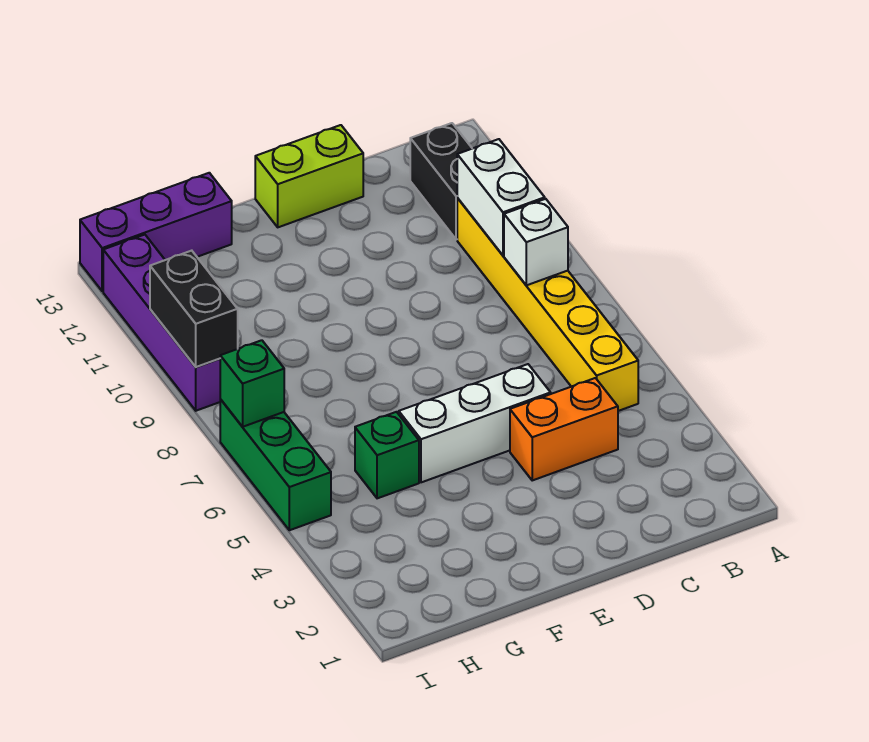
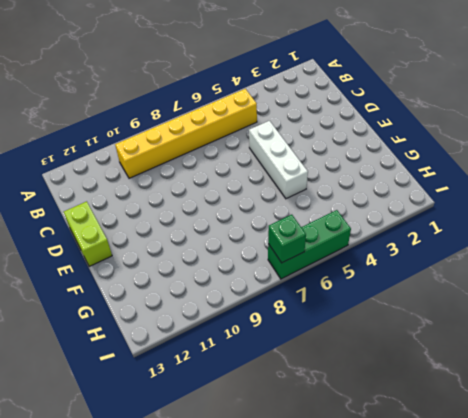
none -> black 1x2 brick [410,123,472,239]
none -> orange 1x2 brick [510,378,618,480]
none -> green 1x1 brick [355,412,419,498]

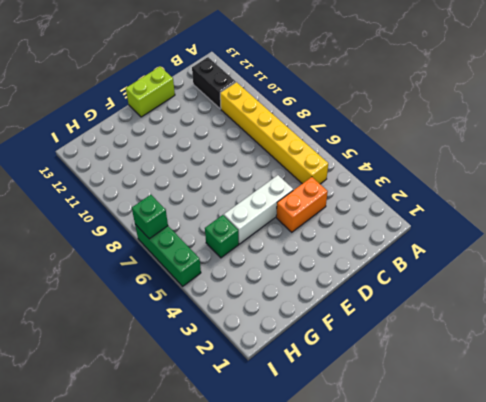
none -> purple 1x3 brick [80,173,232,291]
none -> purple 1x4 brick [103,235,220,411]
none -> white 1x1 brick [504,199,568,285]

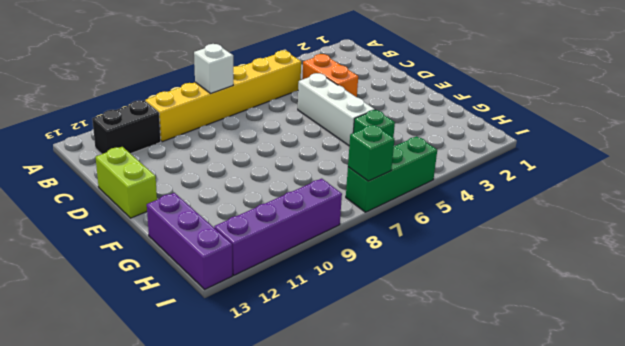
none -> white 1x2 brick [457,139,545,255]
none -> black 1x2 brick [150,251,238,367]

